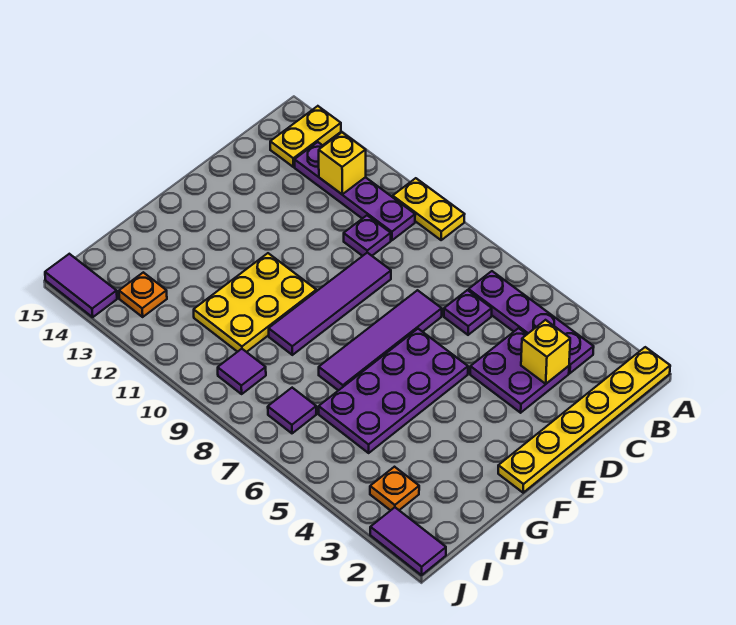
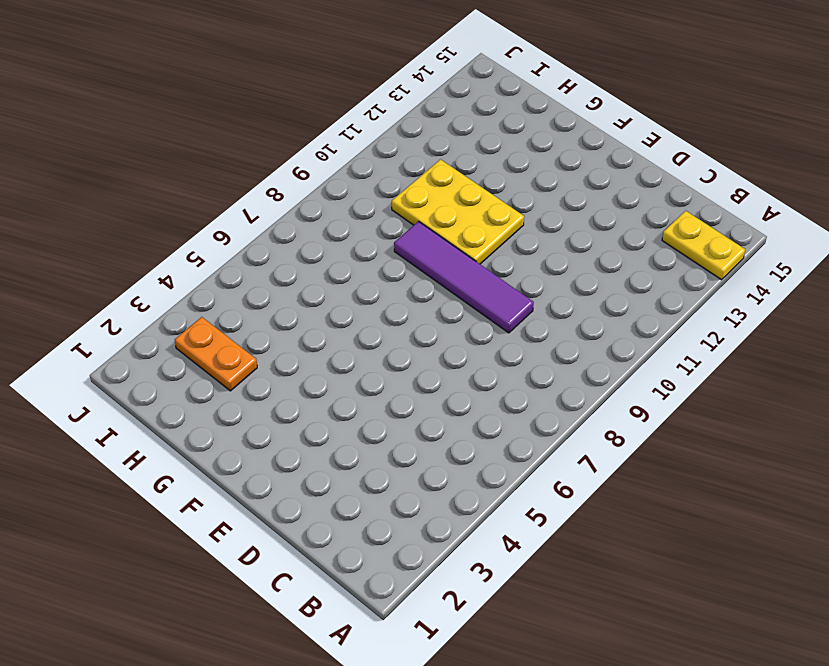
orange 1x2 plate [175,317,257,391] -> orange 1x1 plate [370,467,419,510]
none -> yellow 1x6 plate [498,347,670,493]
none -> yellow 1x2 plate [393,178,465,240]
none -> purple 1x4 plate [469,271,594,373]

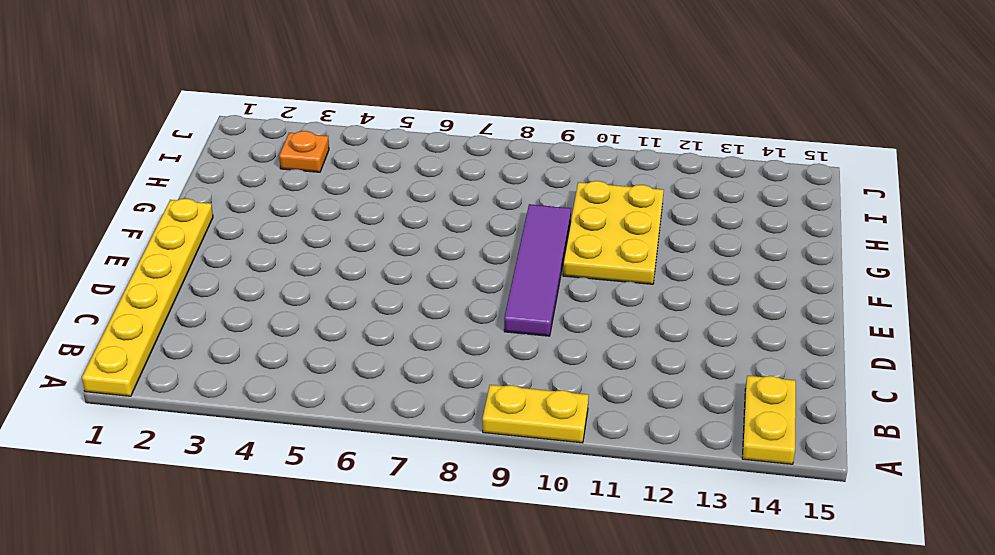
none -> purple 1x4 plate [469,271,594,373]
none -> purple 1x4 plate [295,142,415,240]
none -> purple 2x2 plate [470,328,569,413]

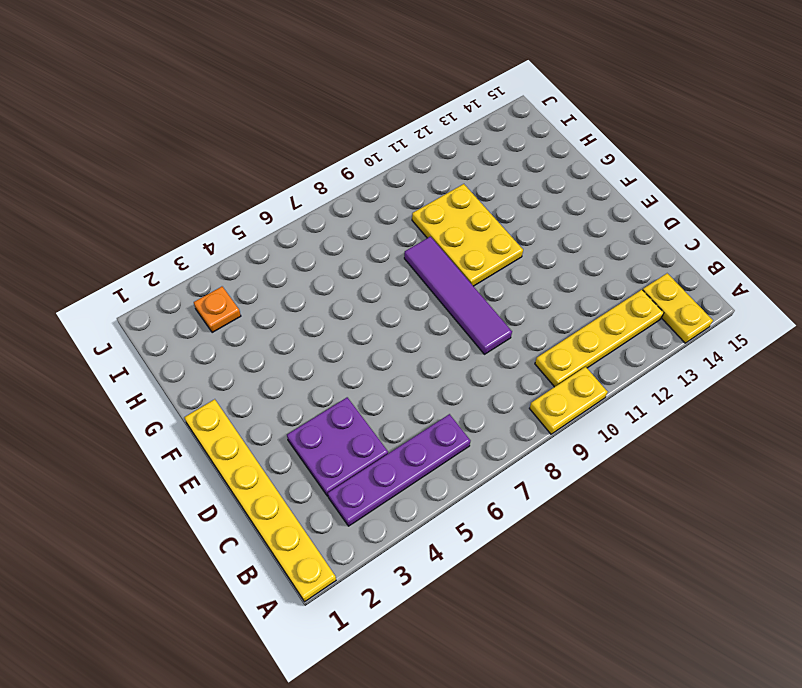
yellow 1x4 plate [535,290,664,387] -> purple 1x4 plate [295,142,415,240]
none -> purple 1x1 plate [444,290,492,335]
none -> purple 1x1 plate [344,215,391,256]
none -> purple 1x4 tile [319,290,442,391]

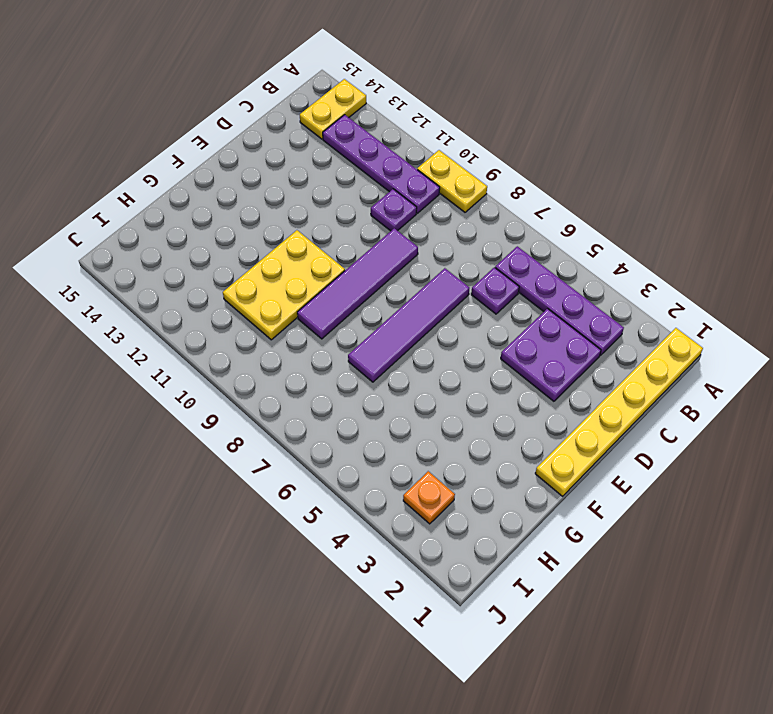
none -> purple 2x4 plate [319,329,468,453]
none -> purple 1x1 tile [268,388,316,433]
none -> purple 1x1 tile [218,349,266,394]

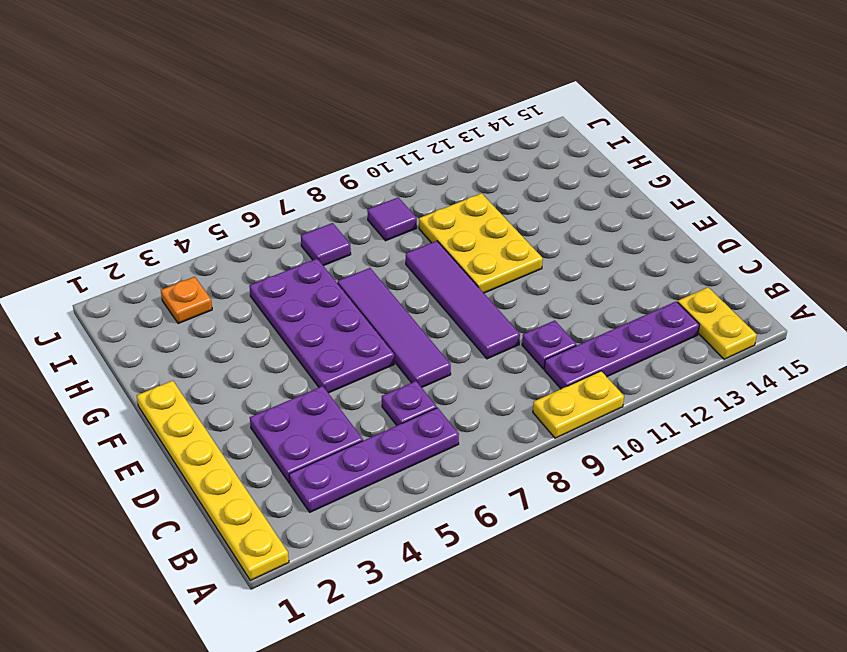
none -> orange 1x1 plate [119,272,167,317]
none -> purple 1x2 tile [370,507,446,575]
none -> purple 1x2 tile [45,254,117,317]

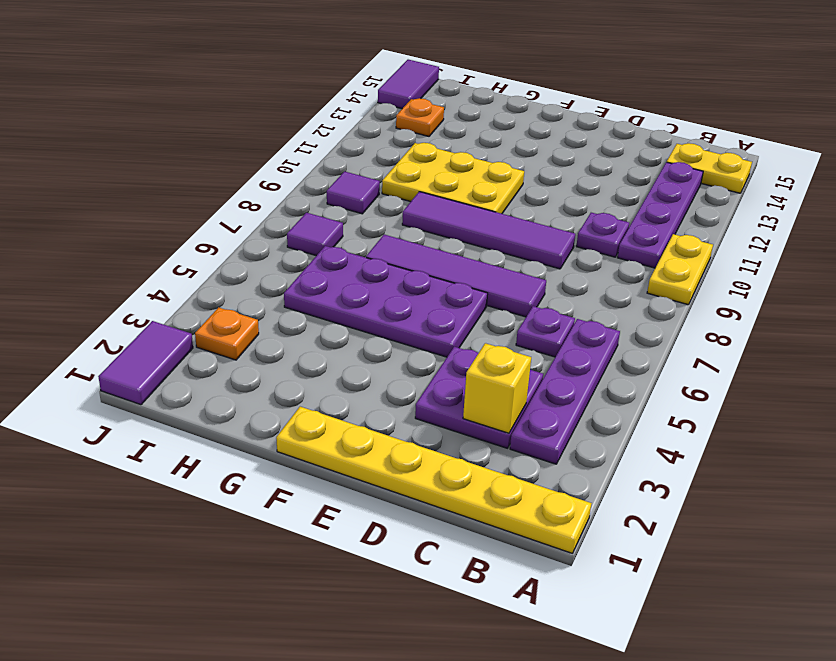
none -> yellow 1x1 brick [319,132,366,194]

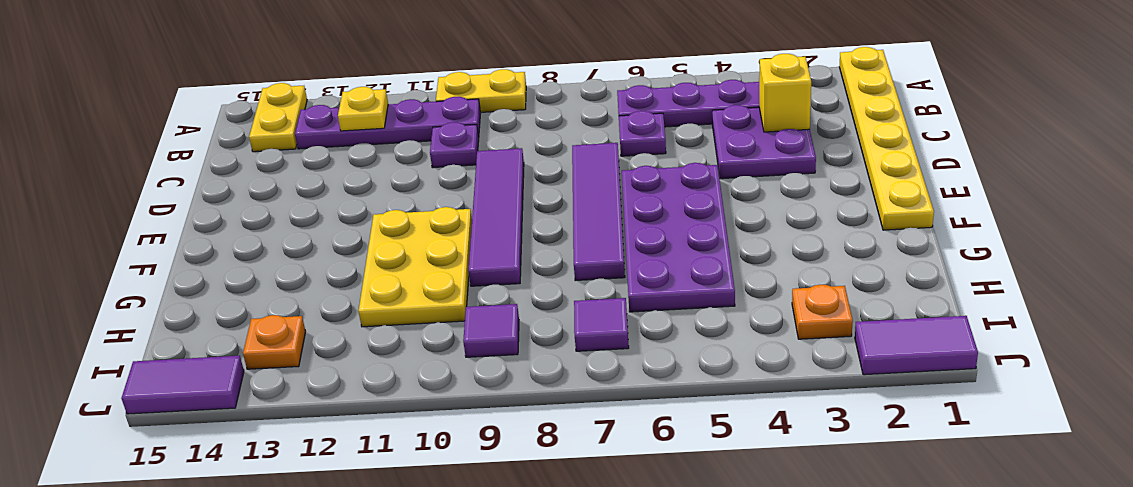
yellow 1x1 plate [338,87,388,131] -> yellow 1x1 brick [319,132,366,194]

